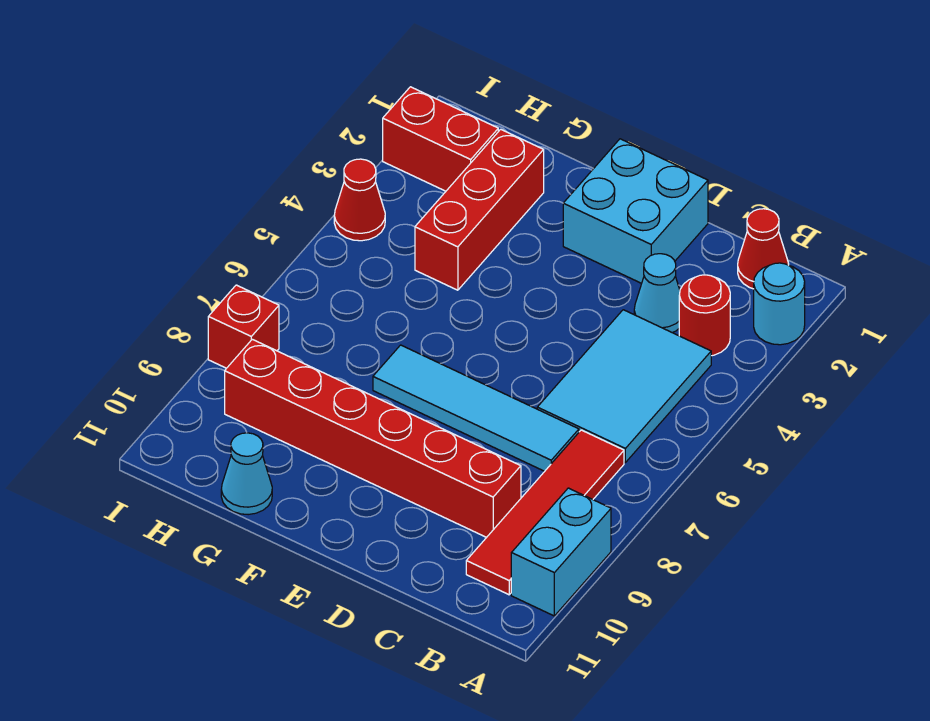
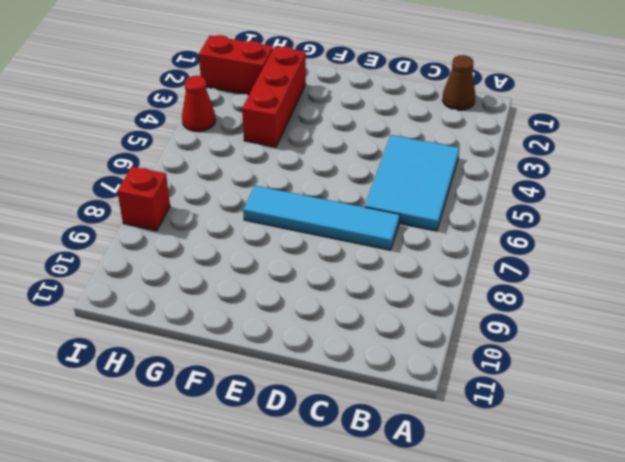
brown 1x1 cone [442,55,475,110] -> red 1x1 cone [738,209,789,289]
none -> cyan 1x1 round brick [754,263,805,345]
none -> cyan 1x2 brick [511,488,611,616]
none -> red 1x1 round brick [679,275,730,356]

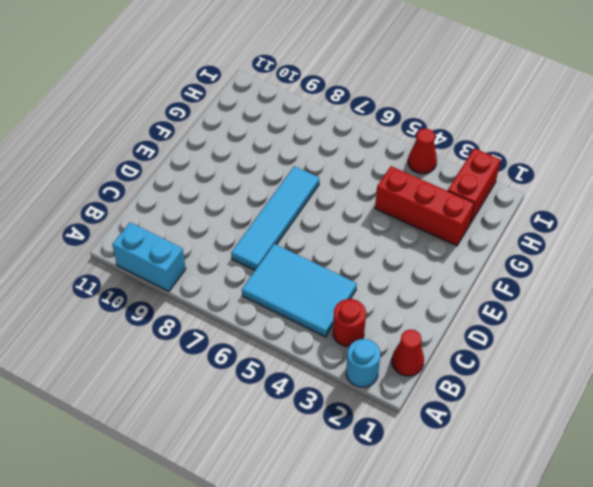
none -> red 1x4 tile [466,430,624,595]
none -> cyan 1x1 cone [634,254,680,333]
none -> red 1x6 brick [225,339,521,537]

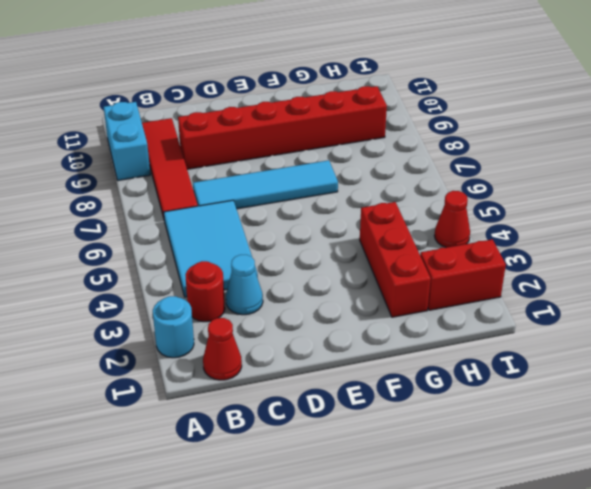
none -> cyan 2x2 brick [563,139,708,283]
none -> cyan 1x1 cone [221,433,272,515]
none -> red 1x1 brick [208,285,279,368]

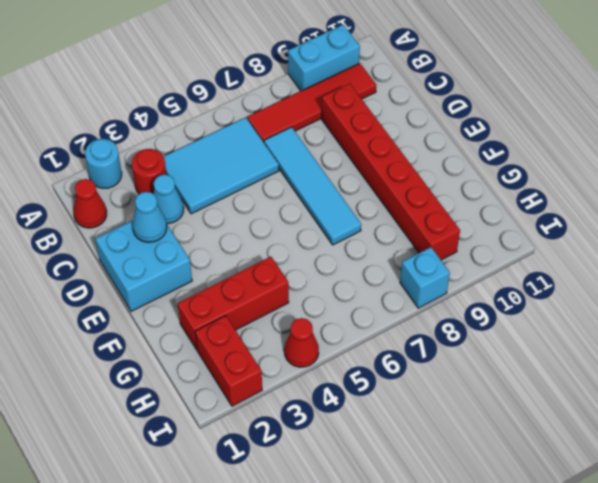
cyan 1x1 cone [133,192,167,242] -> cyan 1x1 cone moved to [221,433,272,515]
cyan 1x1 brick [400,247,450,308] -> red 1x1 brick [208,285,279,368]

